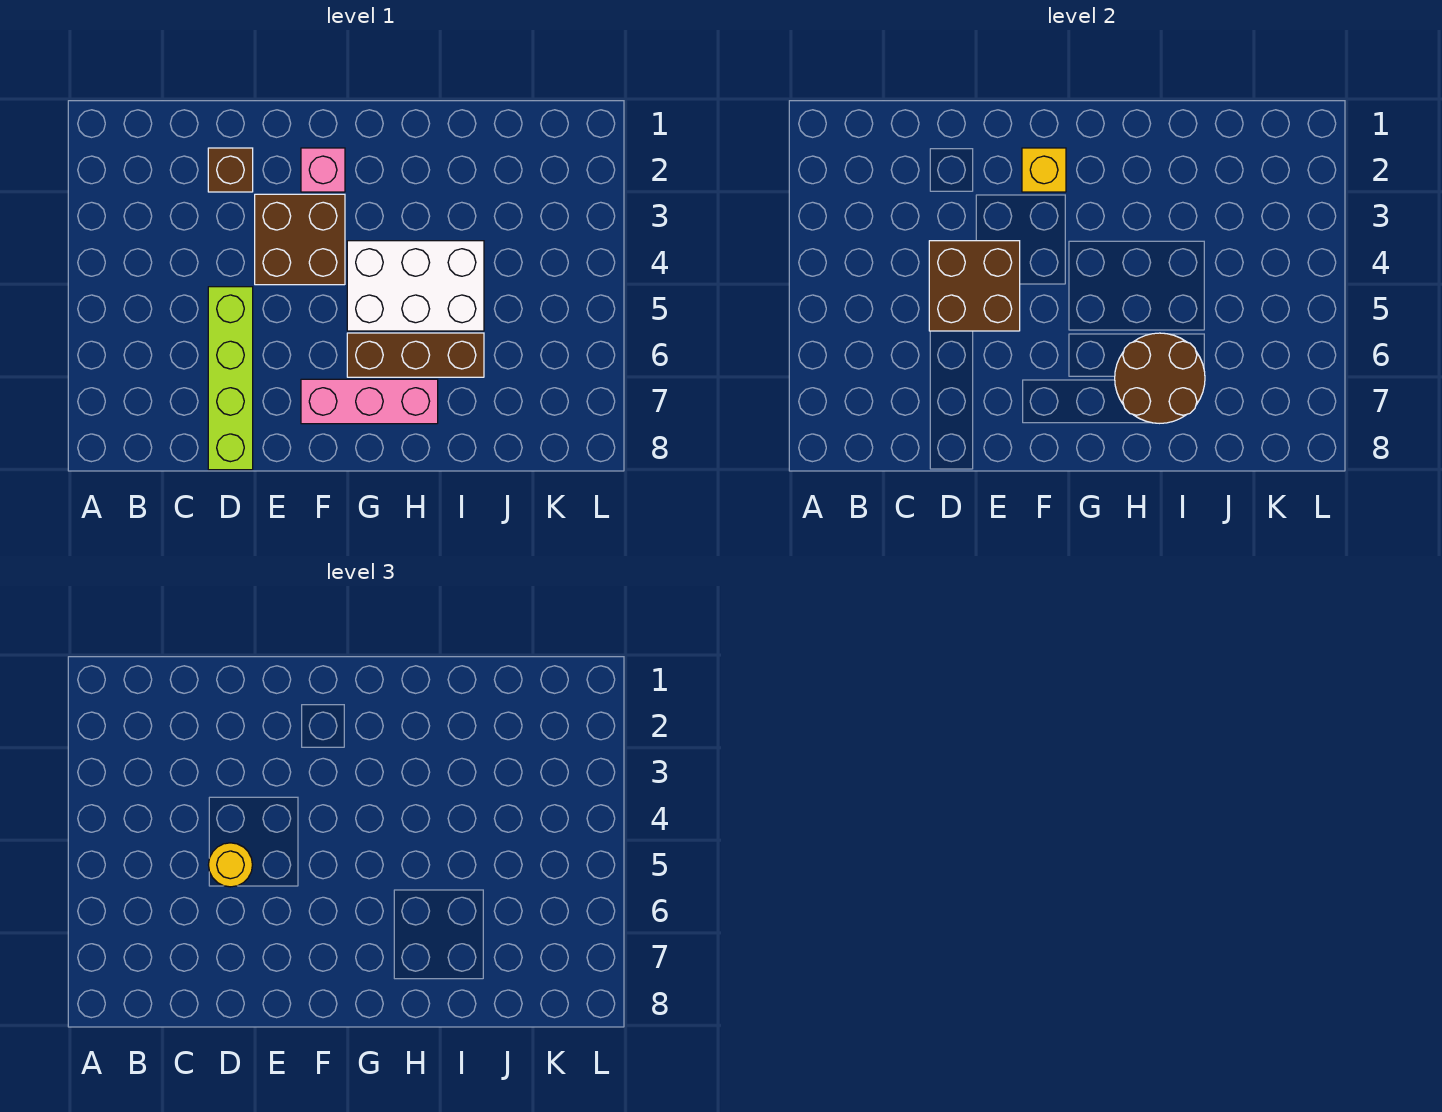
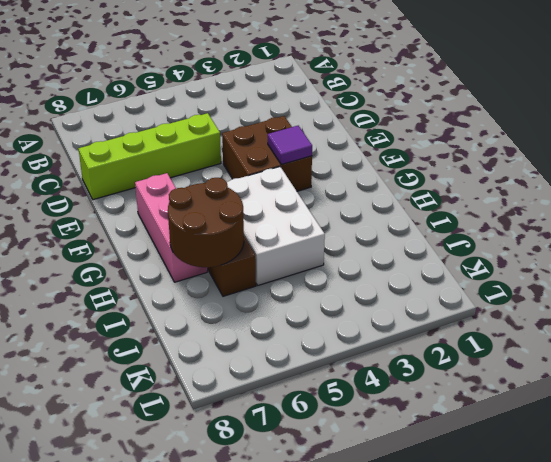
purple 1x1 tile [268,126,312,165] -> none
none -> brown 1x1 brick [208,148,253,192]
none -> pink 1x1 brick [301,148,345,192]

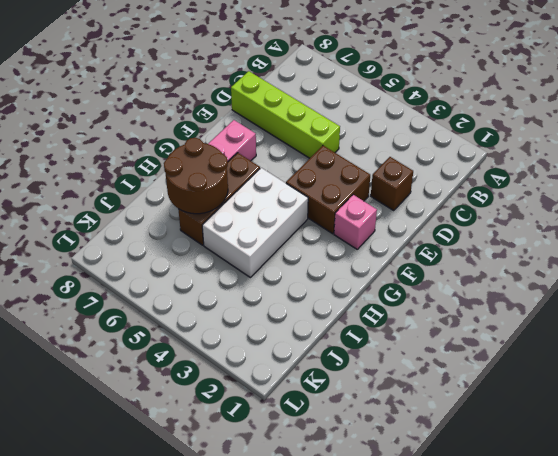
none -> brown 2x2 brick [929,241,1020,331]
none -> yellow 1x1 brick [1022,148,1066,192]

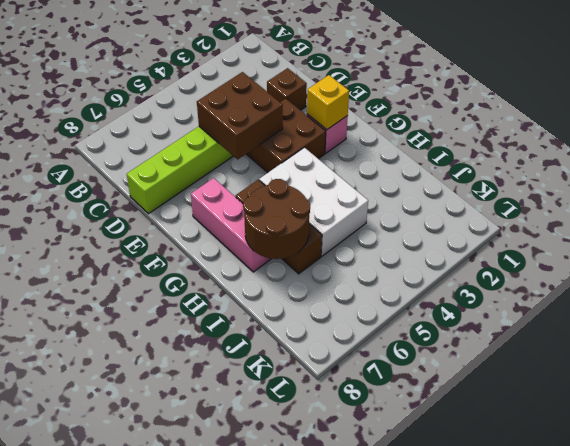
none -> yellow 1x1 round brick [209,843,252,887]

